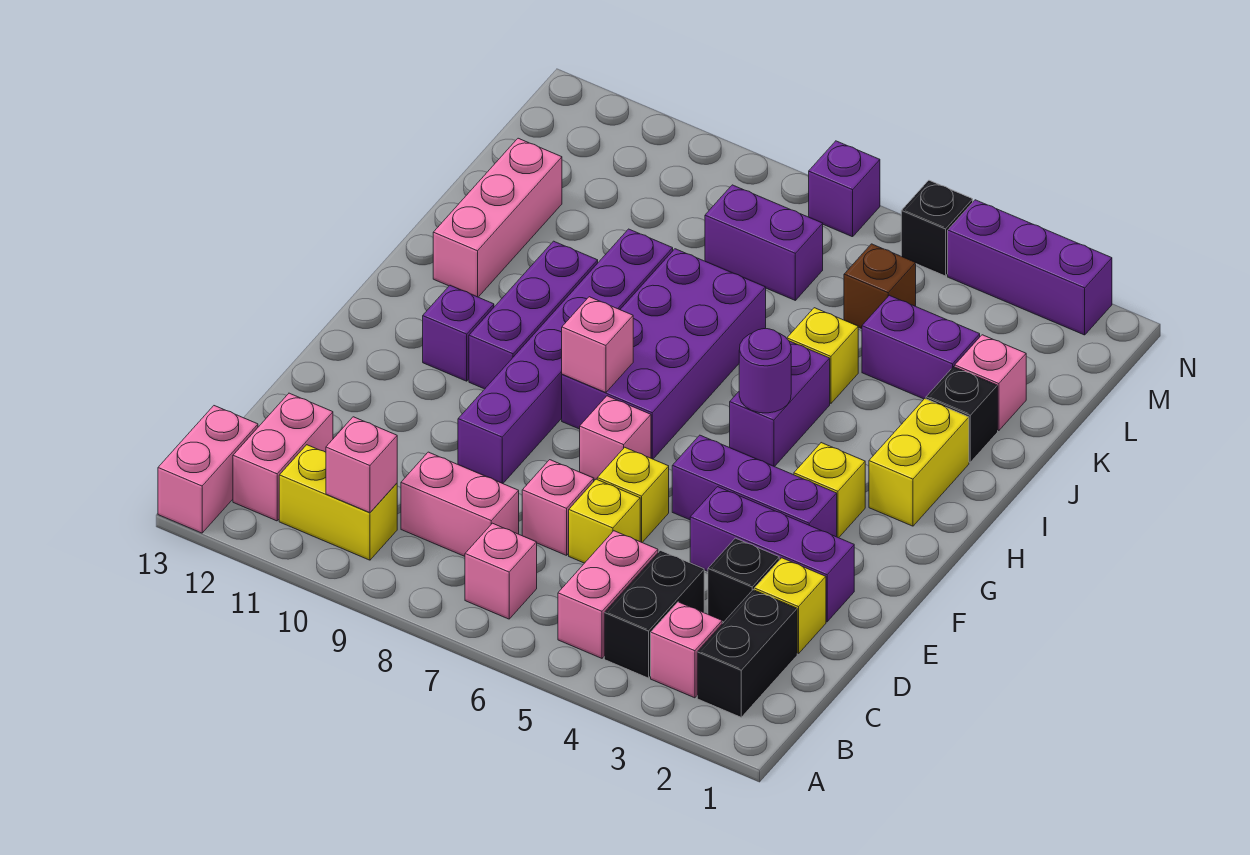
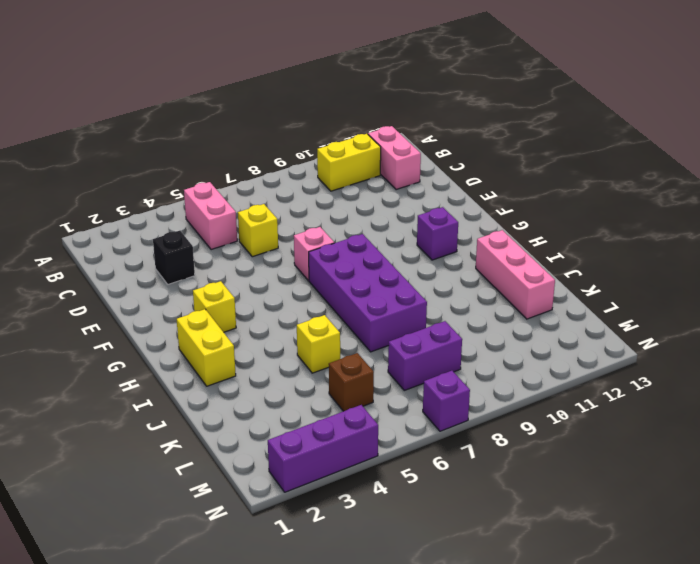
none -> pink 1x2 brick [158,406,258,533]
none -> black 1x2 brick [697,590,797,717]
none -> pink 1x1 brick [651,602,722,698]
none -> black 1x2 brick [604,550,704,678]

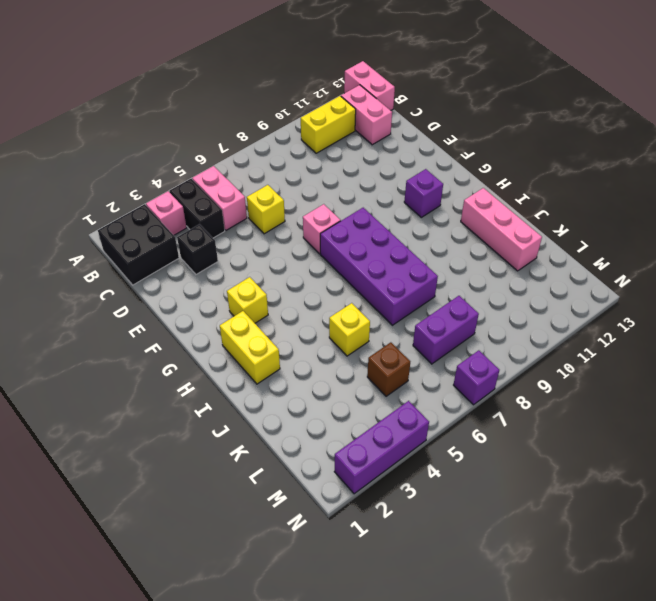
black 2x2 brick [98,204,179,285] -> black 1x2 brick [697,590,797,717]
none -> pink 1x1 brick [465,523,537,619]
none -> pink 1x2 brick [401,452,519,556]
none -> yellow 1x1 brick [754,558,826,654]
none -> pink 1x1 brick [522,460,594,555]

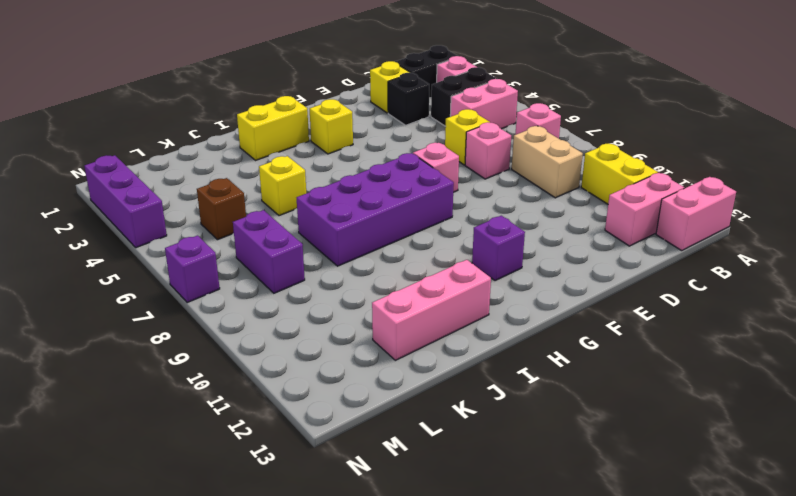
tan 1x2 brick [512,126,583,198] -> pink 1x2 brick [401,452,519,556]
none -> purple 1x3 brick [690,487,854,622]
none -> yellow 1x1 brick [597,447,669,542]
none -> purple 1x6 brick [458,229,673,484]
none -> purple 1x3 brick [672,435,837,537]

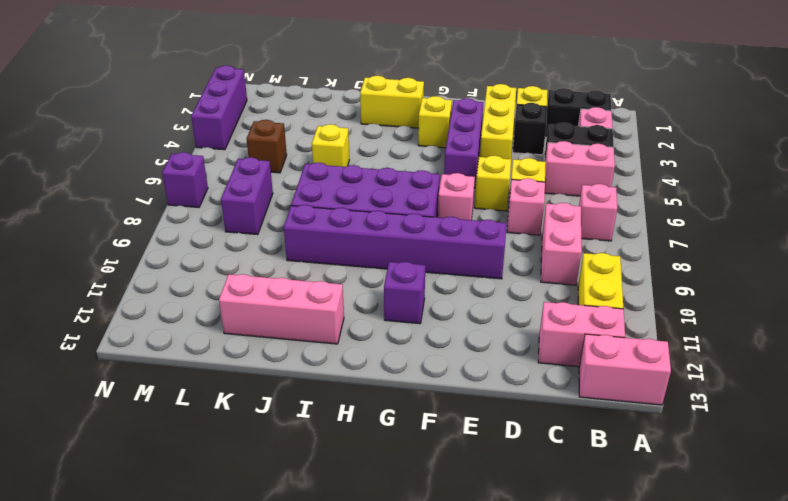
yellow 1x3 brick [480,84,516,159] -> purple 1x3 brick [690,487,854,622]
none -> purple 1x3 brick [469,241,598,389]
none -> purple 1x2 brick [730,341,830,467]
none -> black 1x1 brick [926,367,998,462]
none -> pink 1x1 brick [955,335,1026,431]

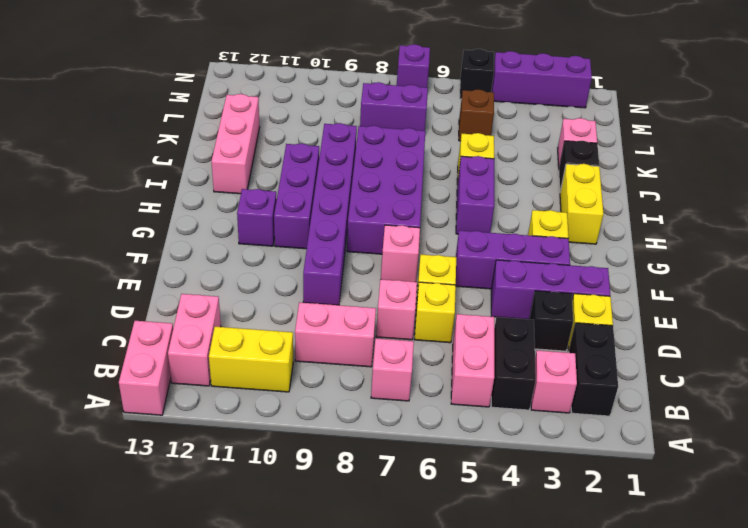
none -> purple 1x2 brick [862,295,980,399]
none -> pink 1x1 brick [326,417,397,513]
none -> pink 1x1 brick [562,297,633,393]
none -> purple 1x1 round brick [739,329,791,413]

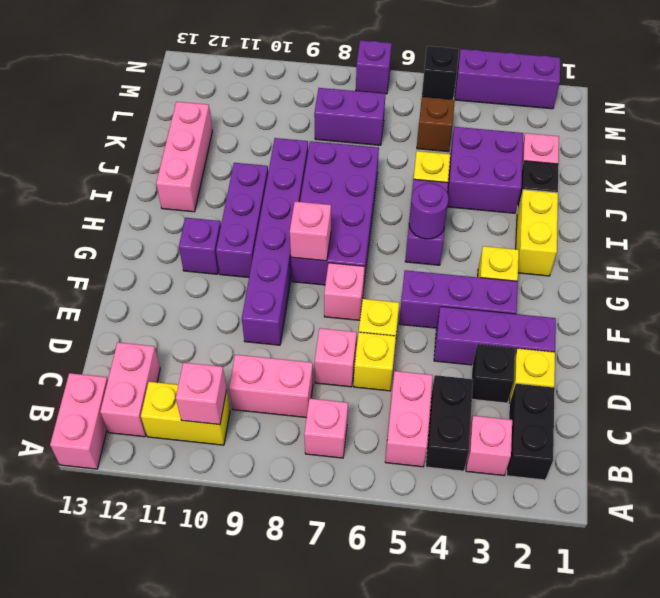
purple 2x2 brick [447,127,523,213] -> purple 1x2 brick [862,295,980,399]

